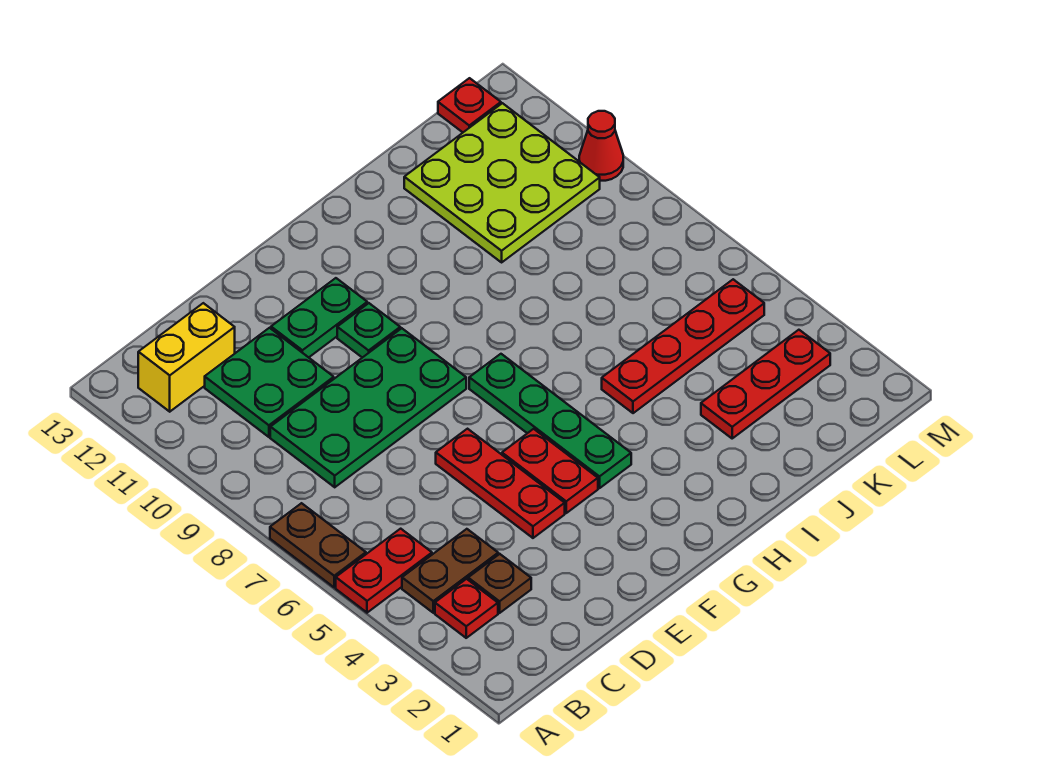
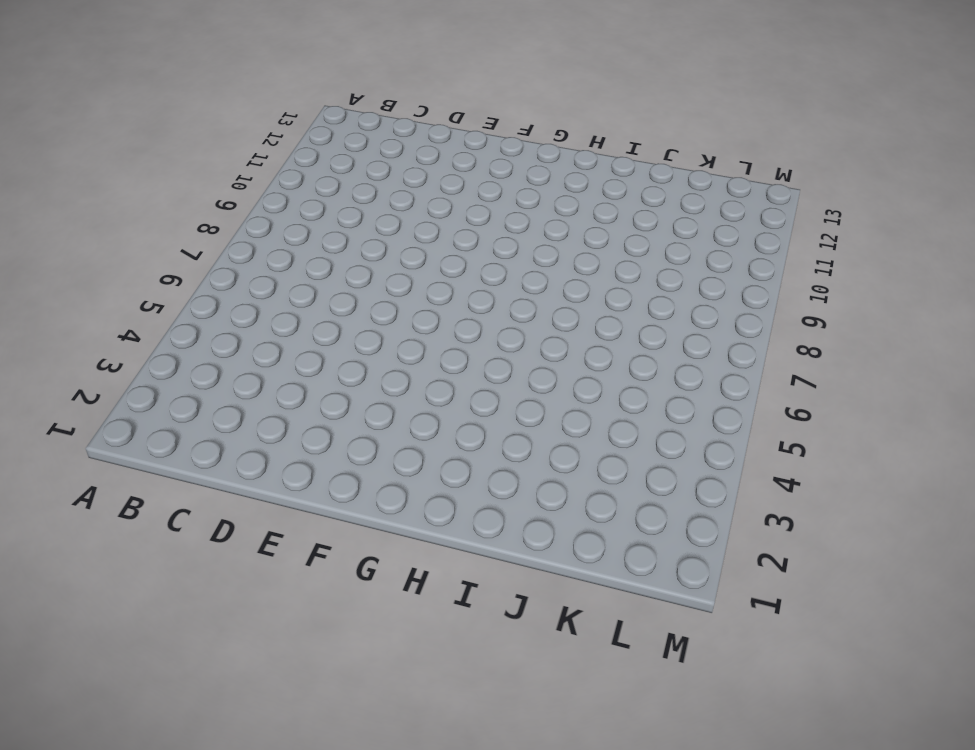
none -> red 1x2 plate [336,529,432,613]
none -> brown 1x2 plate [270,503,366,587]
none -> red 1x1 plate [435,579,498,638]

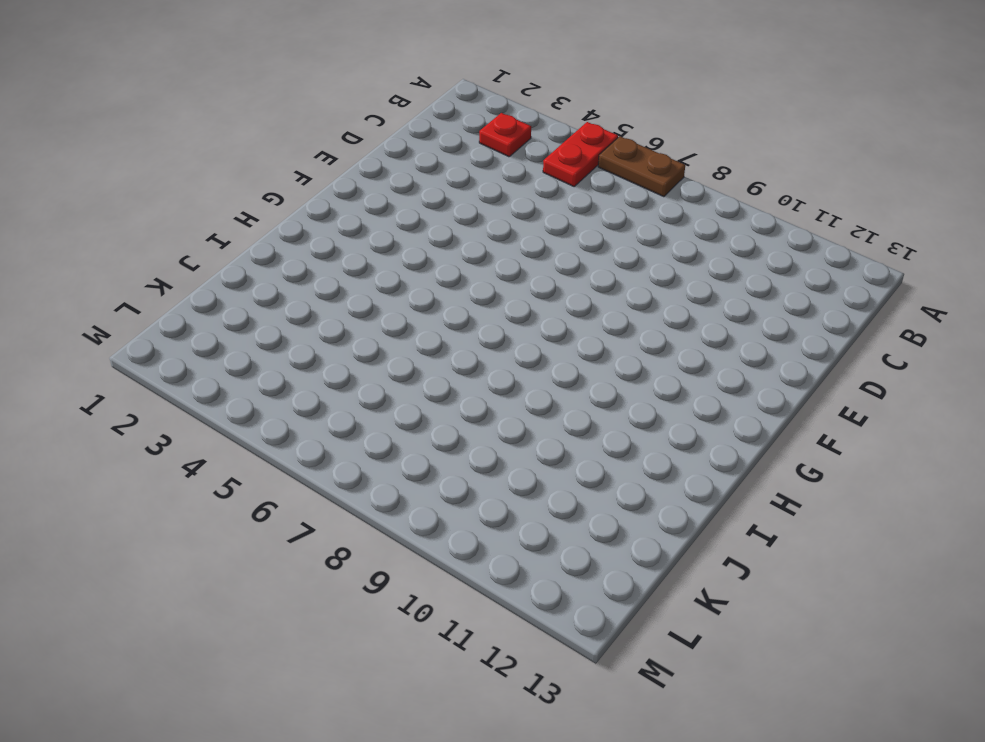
none -> brown 1x2 plate [402,529,498,613]
none -> yellow 1x2 brick [138,303,235,412]
none -> brown 1x1 plate [468,554,531,613]

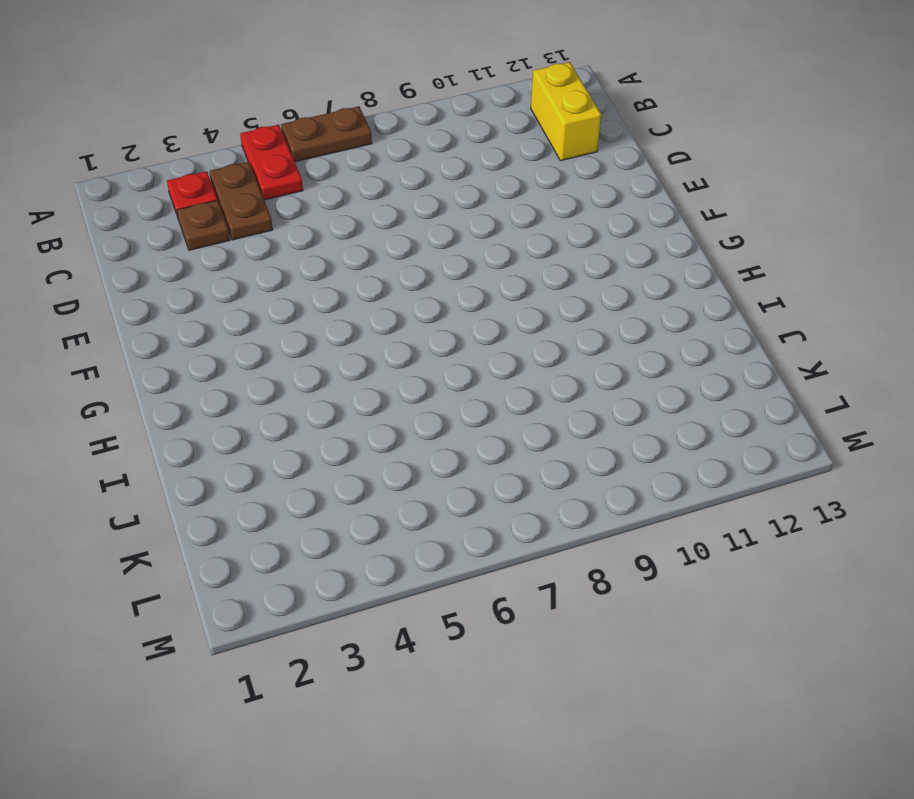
none -> green 2x4 plate [270,328,466,487]
none -> green 2x2 plate [205,328,334,437]
none -> red 1x3 plate [436,429,565,538]

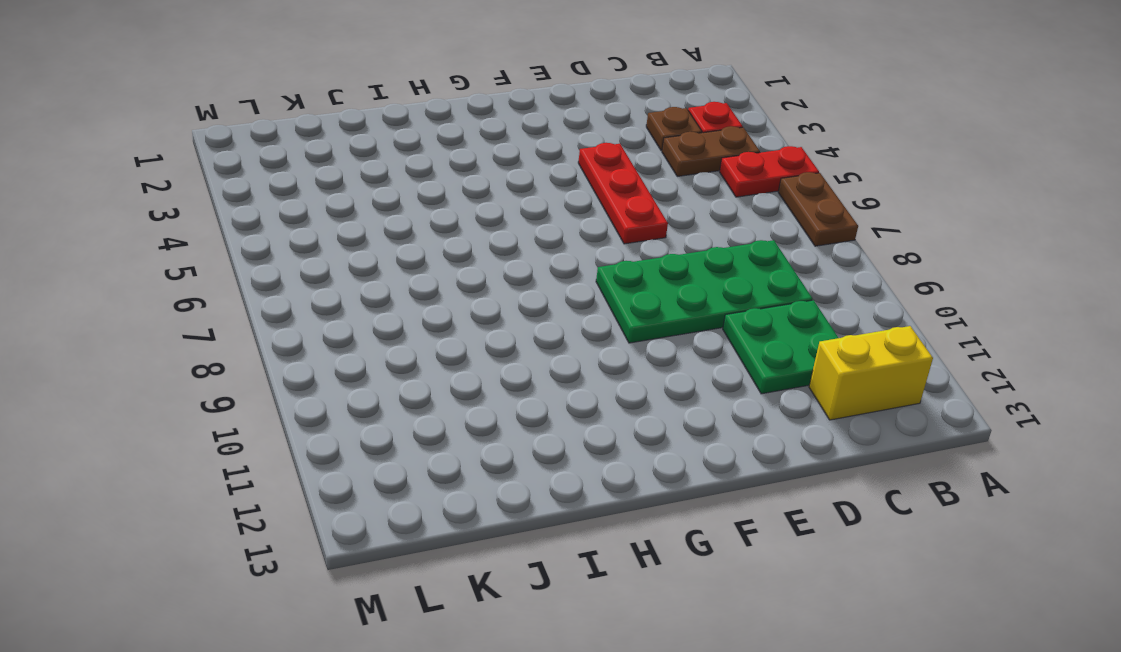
none -> green 1x2 plate [271,278,367,357]
none -> red 1x2 plate [502,429,598,513]
none -> green 1x1 plate [337,303,400,358]

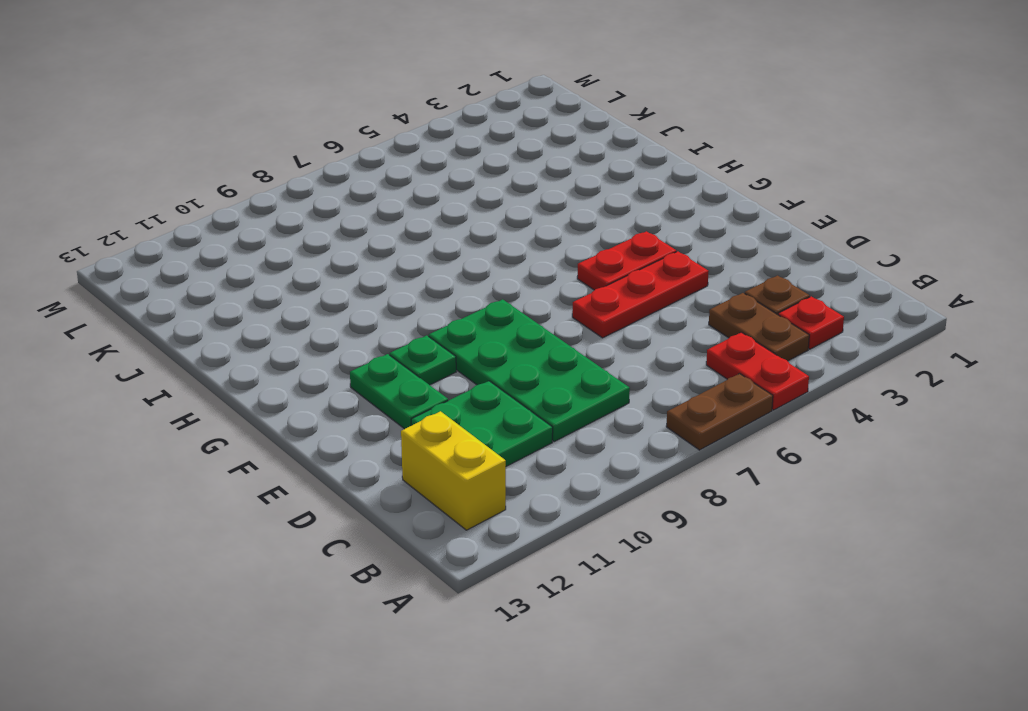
none -> green 1x4 plate [469,354,631,488]
none -> red 1x4 plate [602,279,764,413]
none -> red 1x3 plate [701,330,830,438]

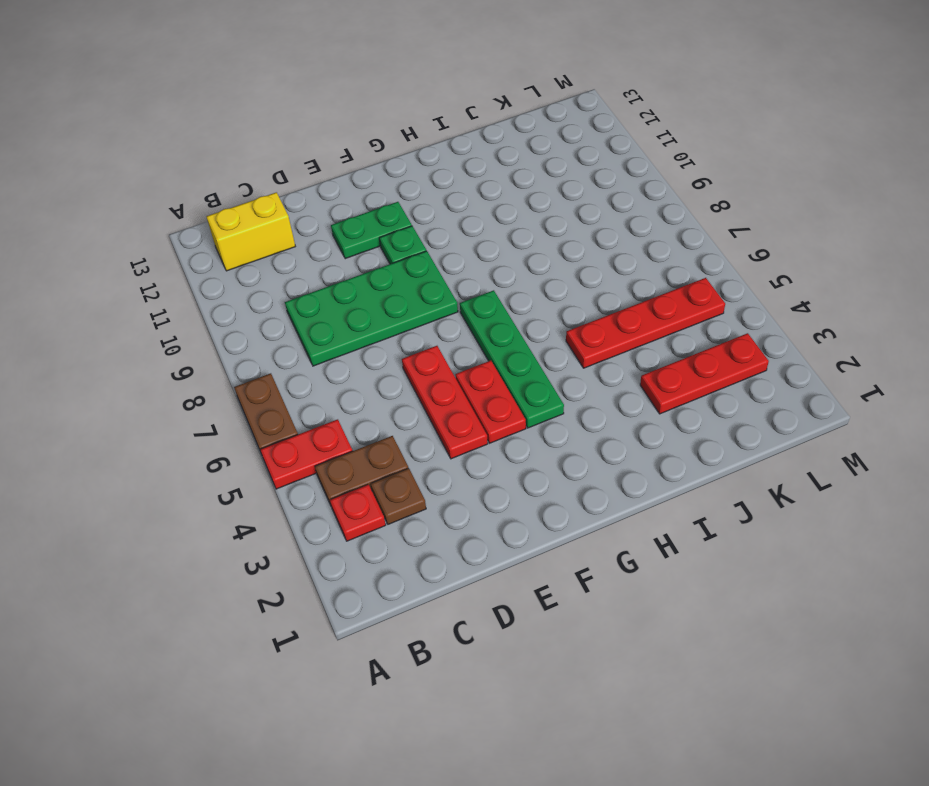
none -> green 2x2 plate [205,328,334,437]
none -> lime 3x3 plate [404,103,600,262]
none -> red 1x1 plate [438,78,501,132]

